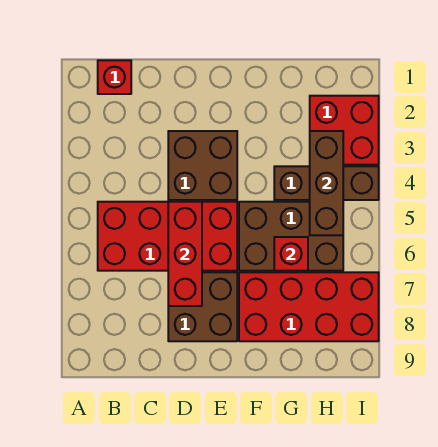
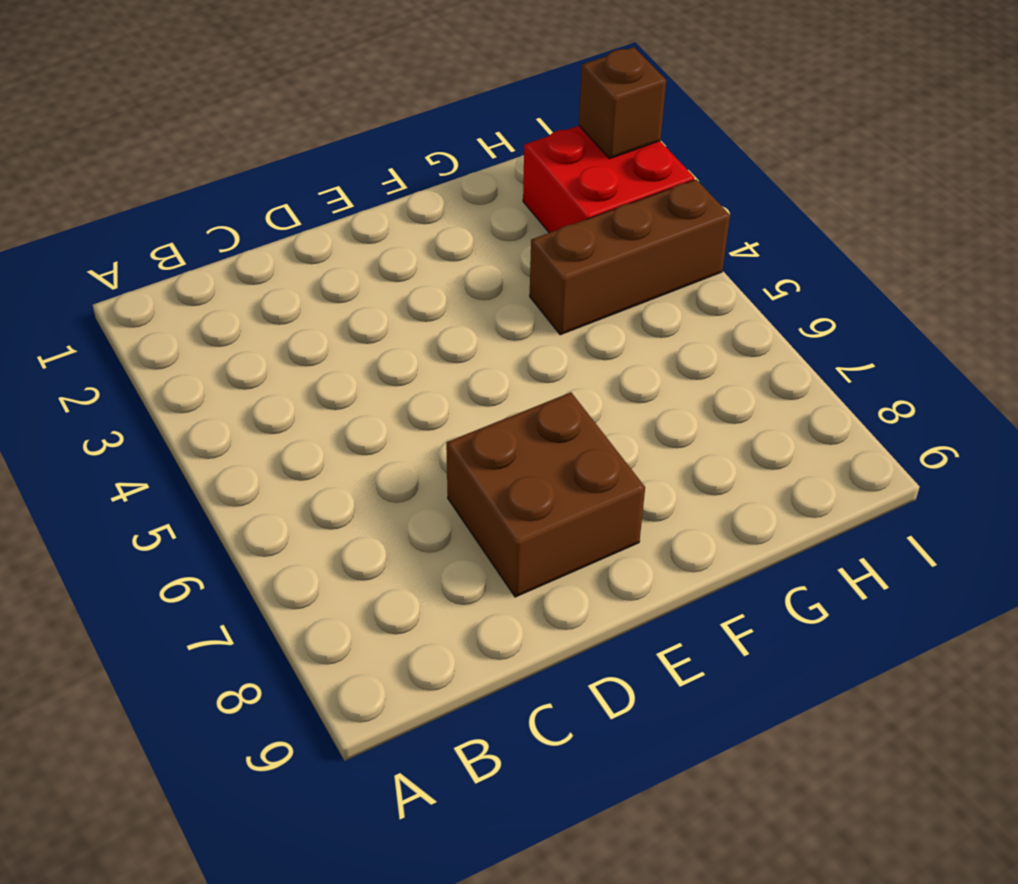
brown 1x1 brick [579,47,666,159] -> none
none -> red 1x1 brick [98,60,131,94]
none -> red 2x4 brick [98,202,237,271]

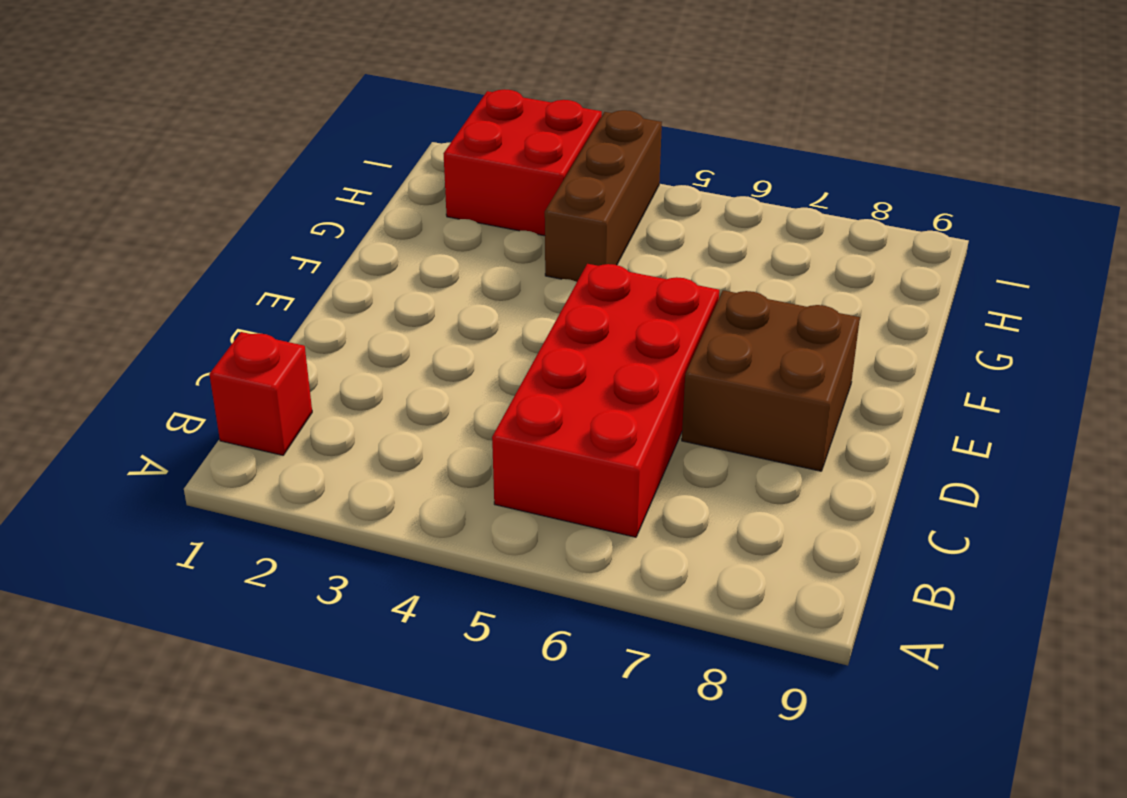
none -> brown 2x2 brick [168,131,237,200]
none -> brown 2x3 brick [239,202,343,271]

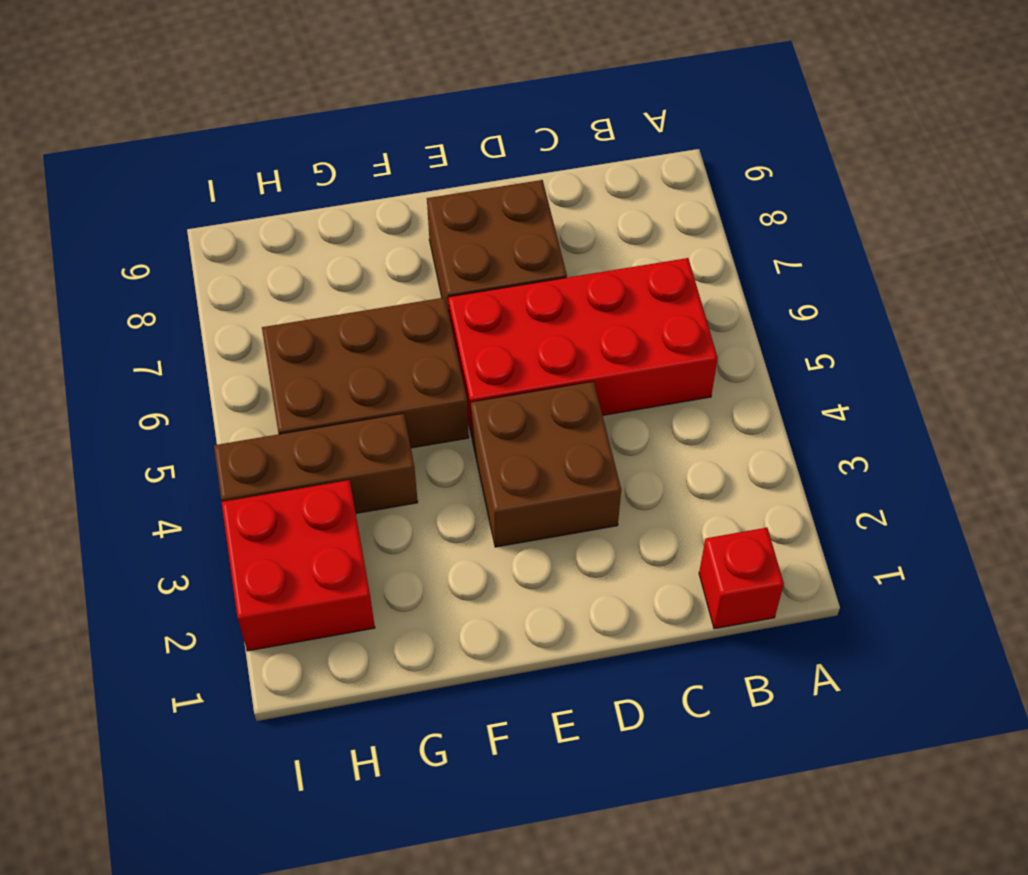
none -> red 2x4 brick [239,272,379,341]
none -> red 1x3 brick [168,202,202,306]

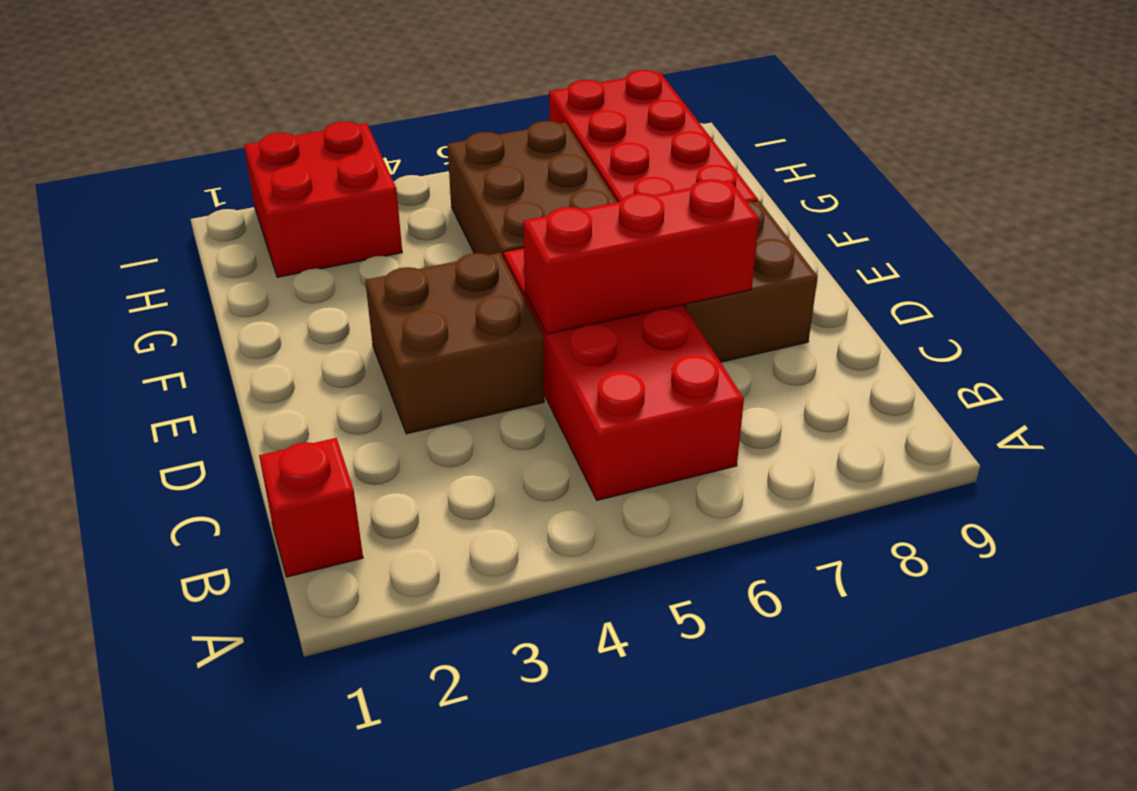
none -> brown 1x3 brick [274,166,379,200]
none -> red 1x1 brick [274,237,308,271]

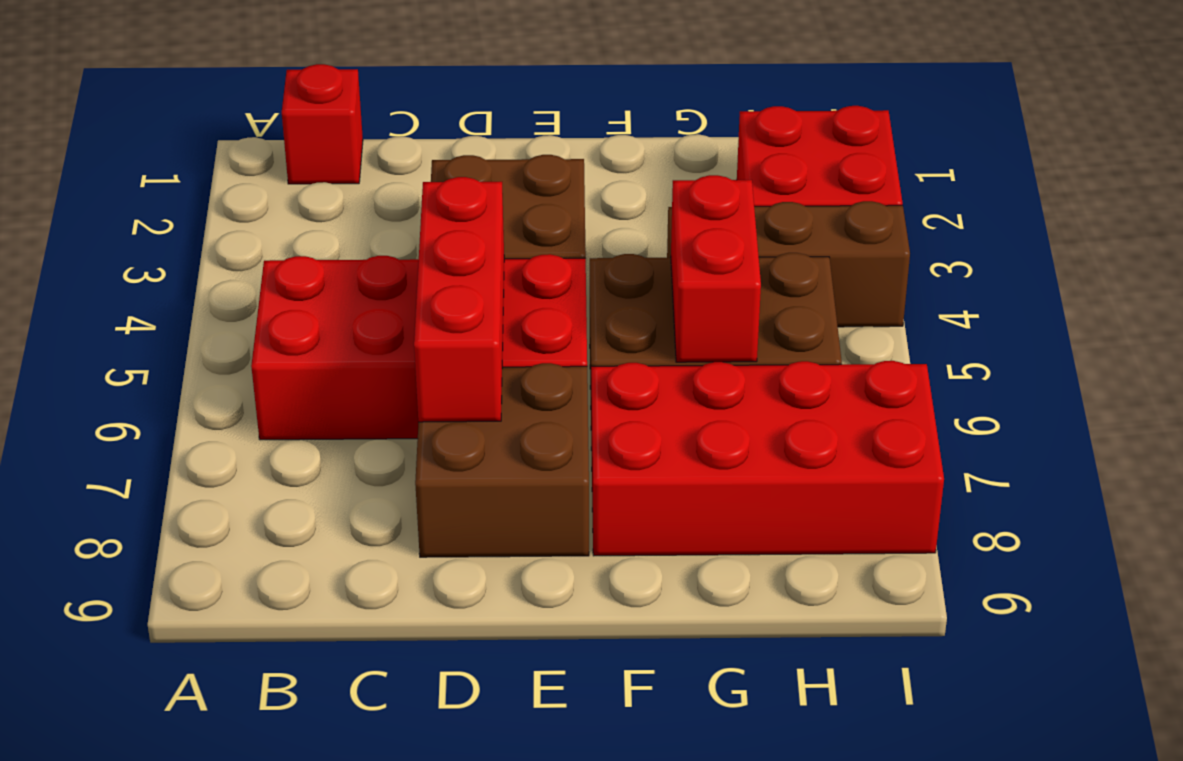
red 1x2 brick [671,175,761,362] -> red 1x1 brick [274,237,308,271]
none -> brown 1x3 brick [310,131,343,235]

